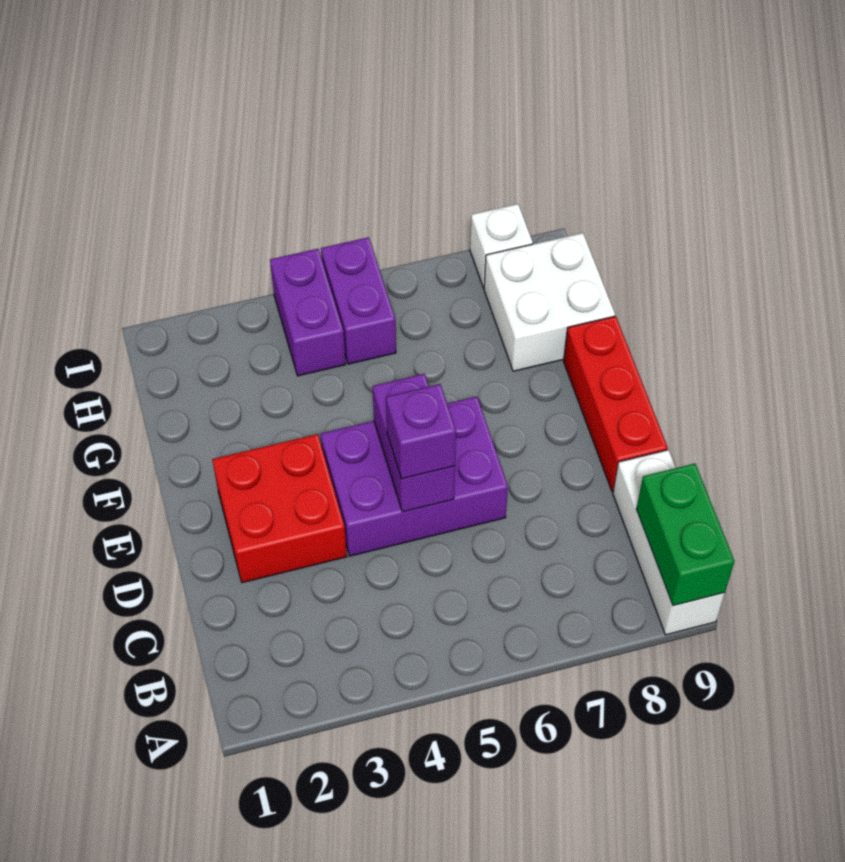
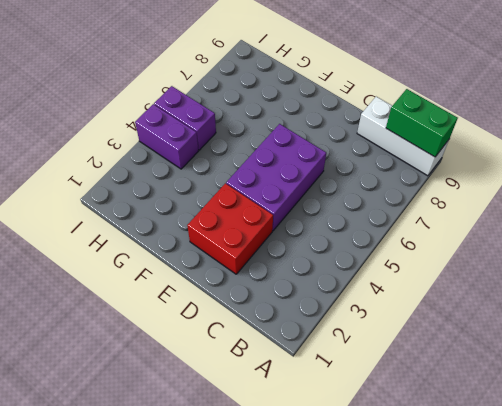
none -> red 1x3 brick [564,316,668,492]
none -> white 2x2 brick [484,233,615,371]

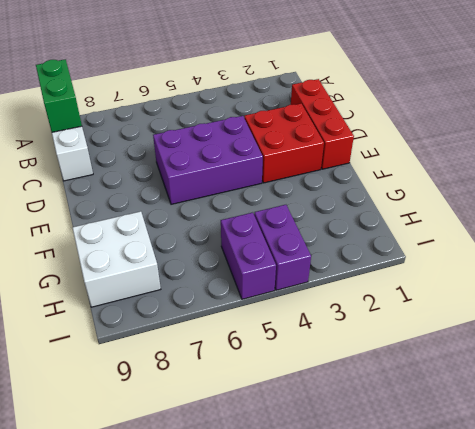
red 1x3 brick [291,79,354,169] -> red 1x3 brick moved to [564,316,668,492]
none -> white 1x1 brick [470,204,533,288]
none -> purple 1x2 brick [373,374,455,512]

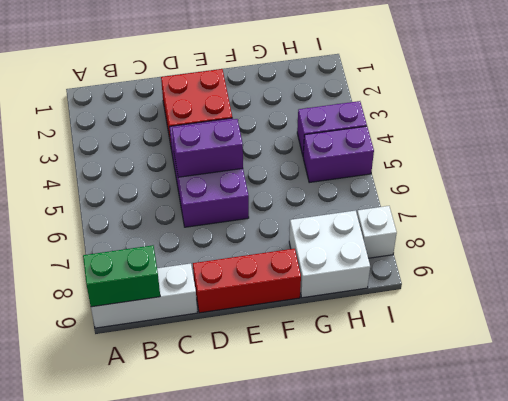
none -> purple 1x1 brick [386,384,456,479]

